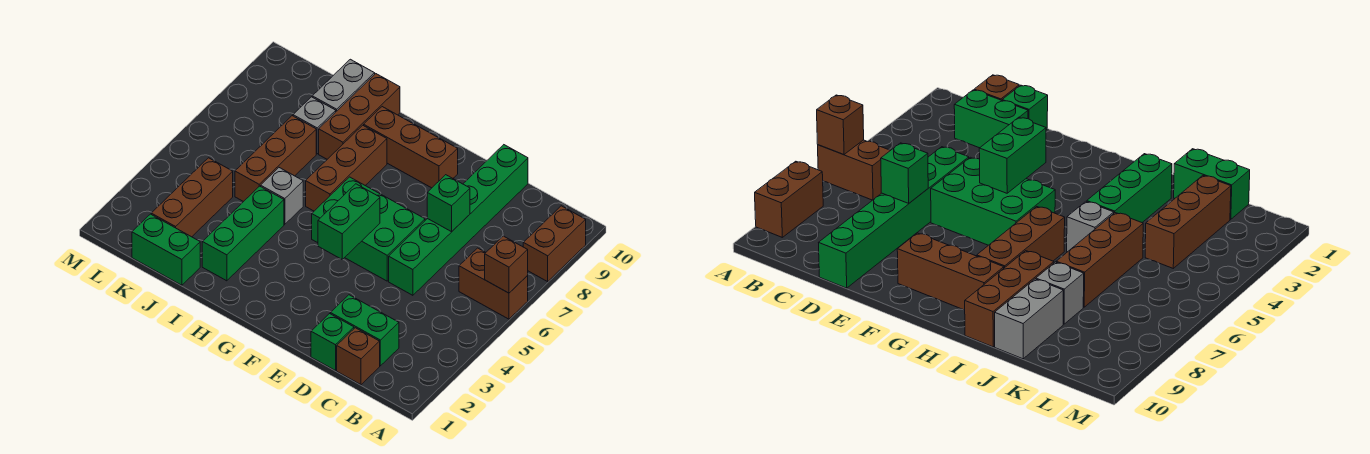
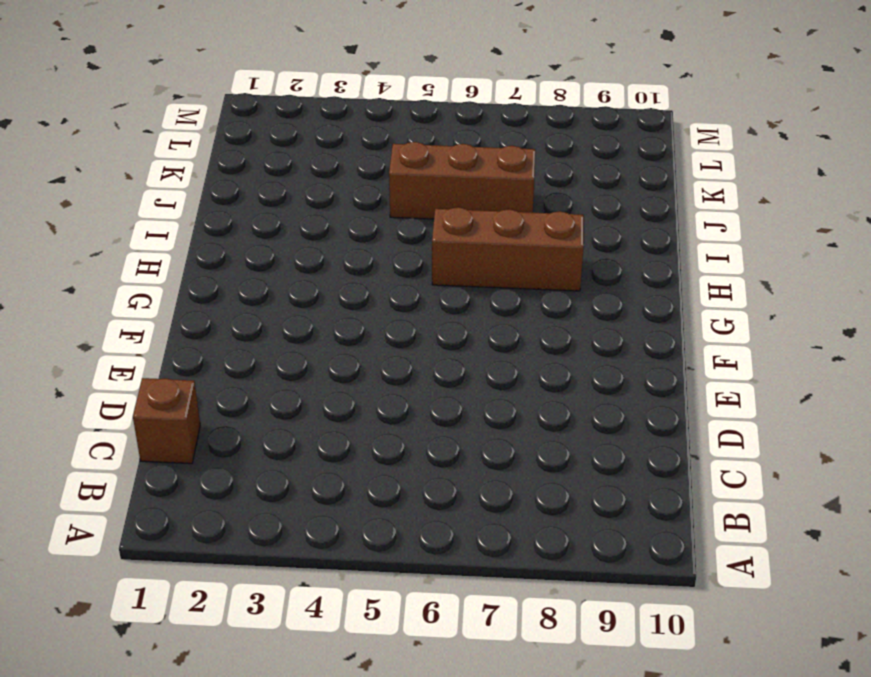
none -> brown 1x2 brick [459,248,528,319]
none -> brown 1x2 brick [523,206,586,282]
none -> green 1x2 brick [330,295,399,366]

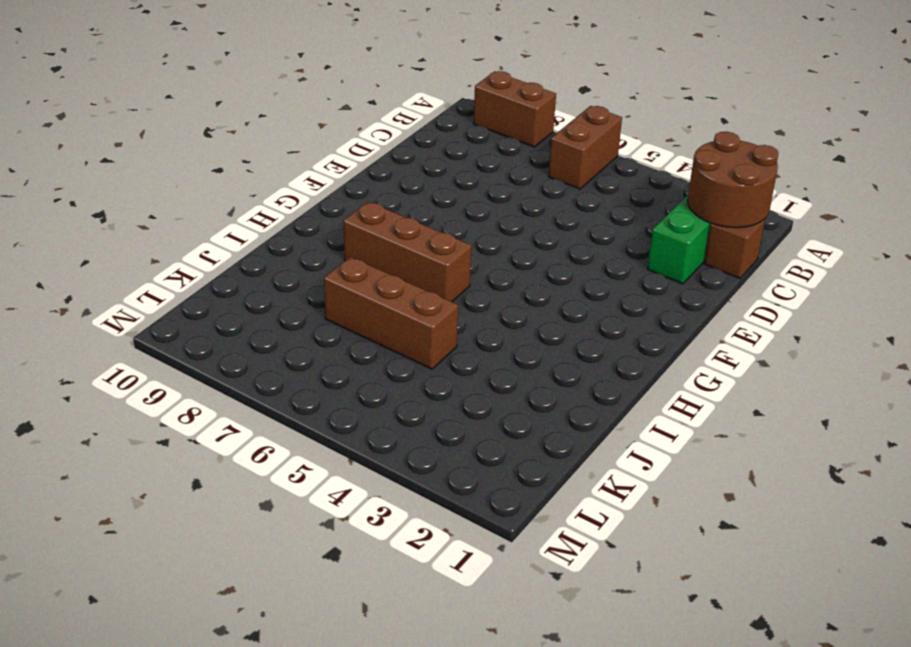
brown 2x2 round brick [687,132,779,228] -> none
none -> green 1x1 brick [311,314,354,371]
none -> green 1x6 brick [389,145,528,295]
none -> green 2x3 brick [312,177,425,281]

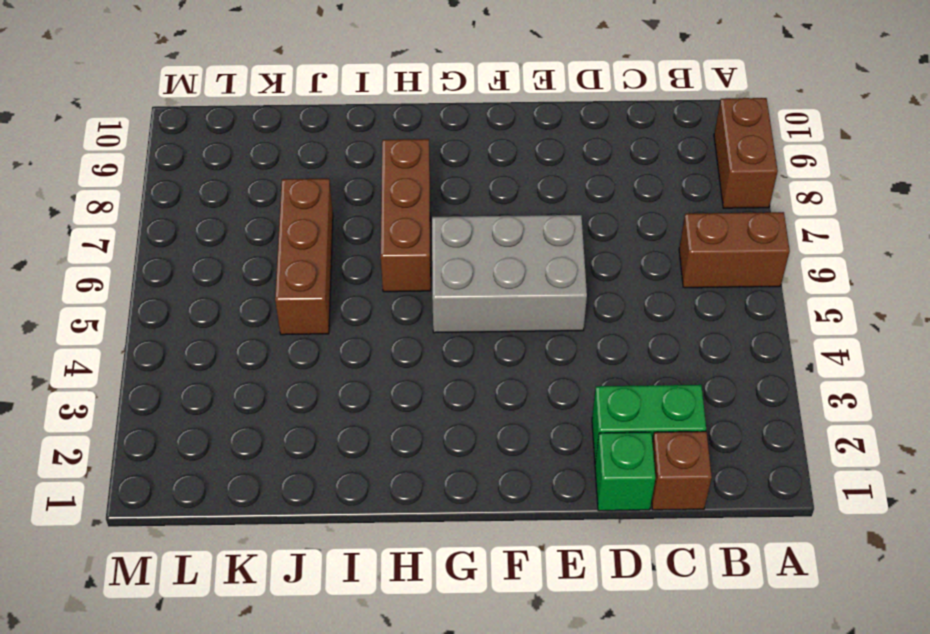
grey 2x3 brick [432,215,587,333] -> green 2x3 brick [312,177,425,281]
none -> green 1x6 brick [389,145,528,295]
none -> brown 1x3 brick [364,107,458,188]
none -> green 1x3 brick [202,186,284,281]

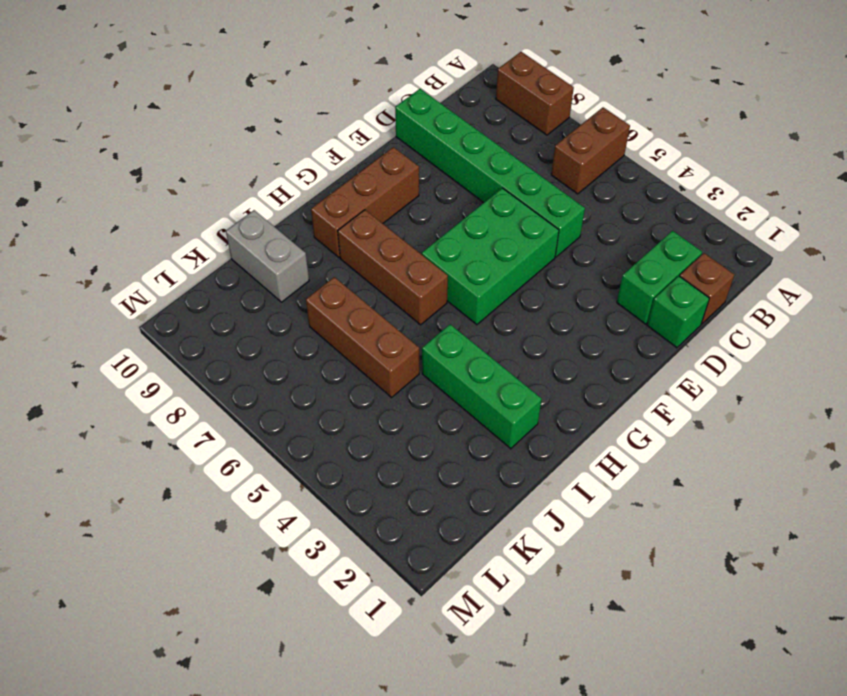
none -> grey 1x1 brick [261,168,303,224]
none -> brown 1x3 brick [319,74,400,159]
none -> green 1x2 brick [132,214,200,285]

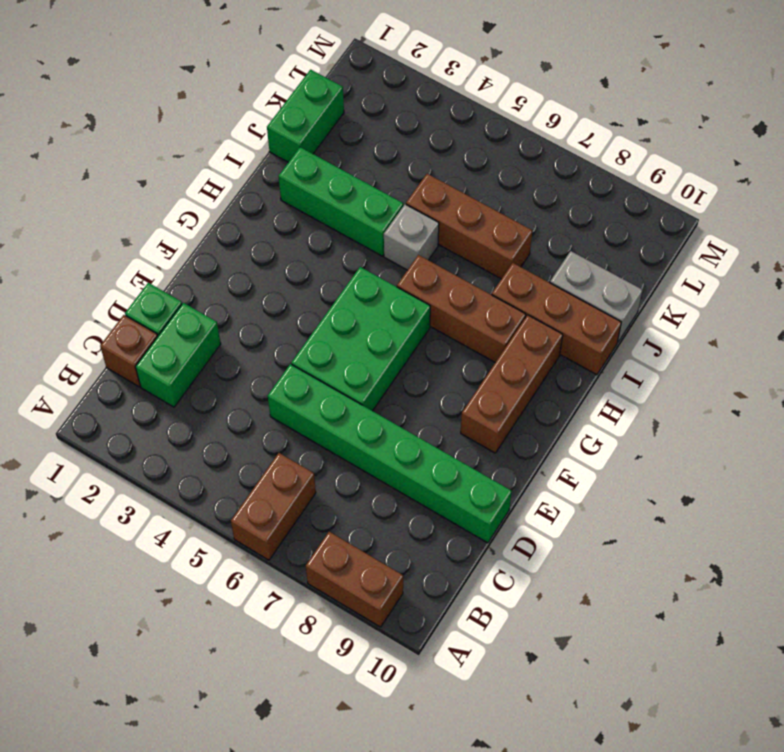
none -> grey 1x1 brick [293,97,336,154]
none -> brown 1x3 brick [151,158,233,237]
none -> brown 1x1 brick [485,236,528,293]

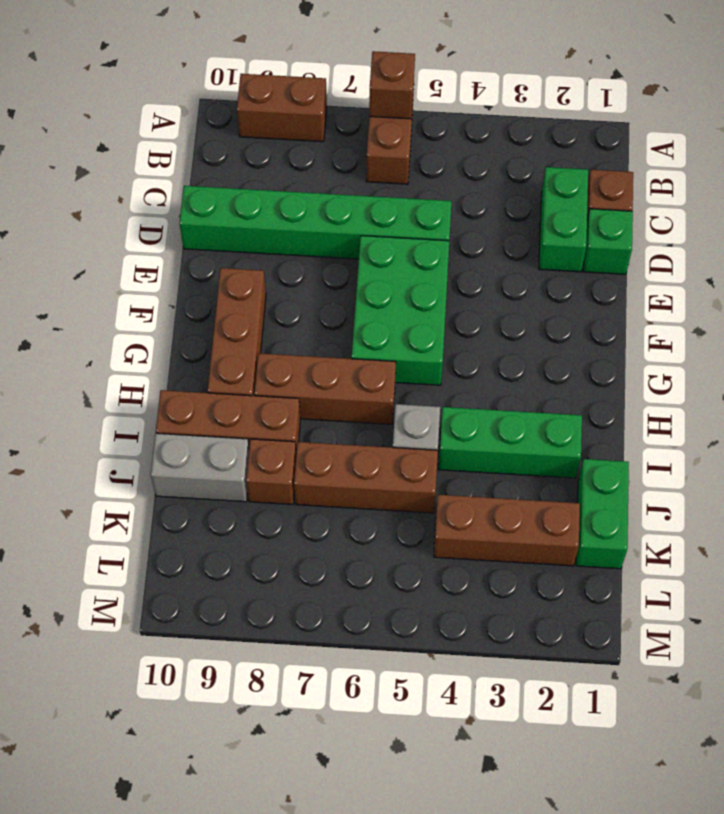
brown 1x1 brick [246,439,296,504] -> grey 1x1 brick [293,97,336,154]
none -> green 1x1 brick [427,175,470,232]
none -> green 1x2 brick [318,184,380,260]

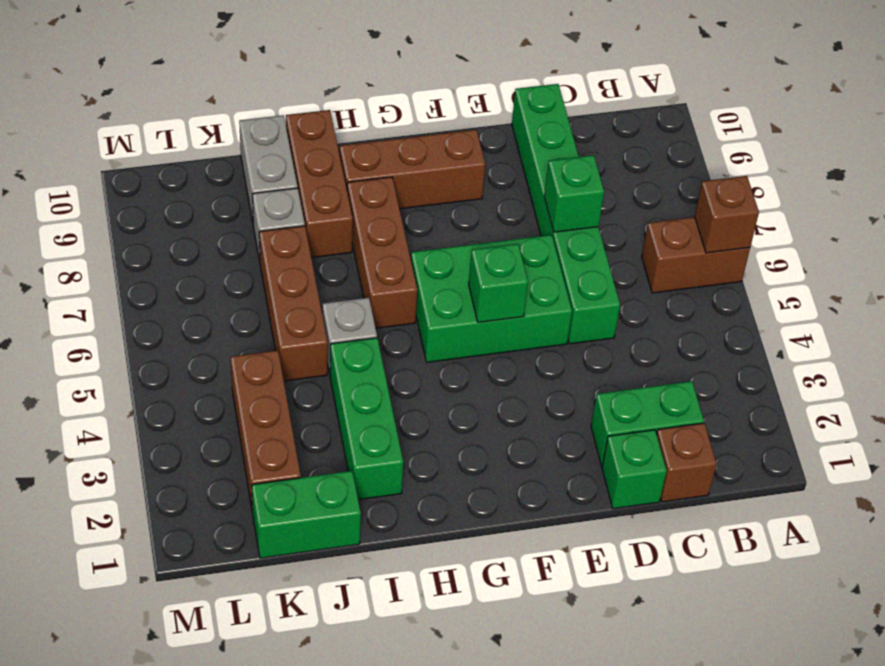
green 1x1 brick [469,244,528,322] -> green 1x2 brick [318,184,380,260]
none -> brown 1x2 brick [523,206,586,282]

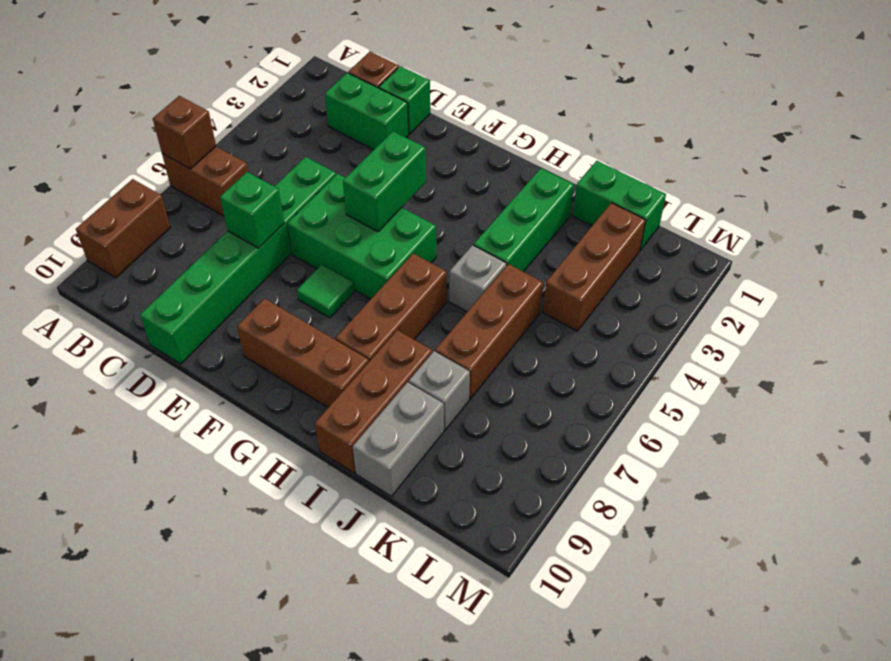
green 1x1 tile [297,265,354,318] -> none

